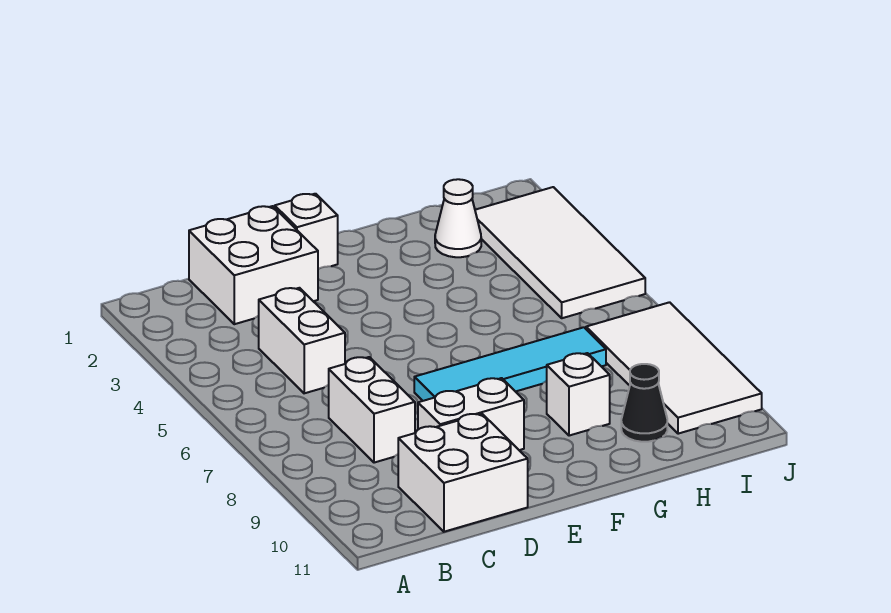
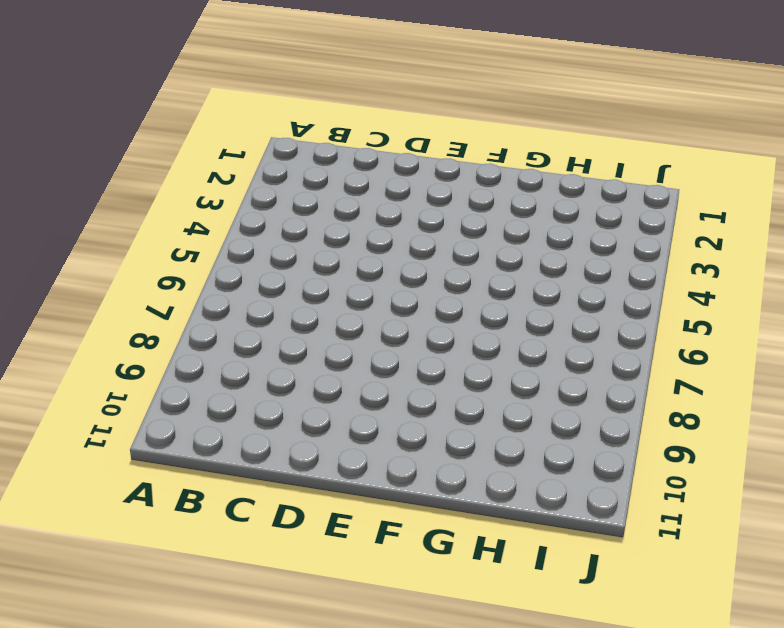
none -> white 2x2 brick [189,206,318,324]
none -> white 1x2 brick [259,288,345,393]
none -> white 1x2 brick [329,357,415,463]

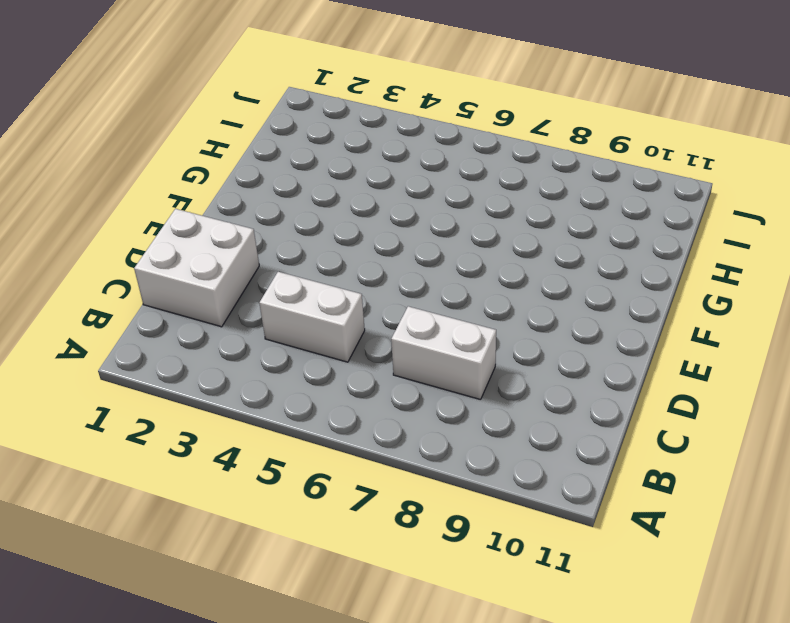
none -> white 2x2 brick [398,414,528,532]
none -> white 1x2 brick [418,378,524,450]
none -> white 1x1 brick [275,194,338,269]

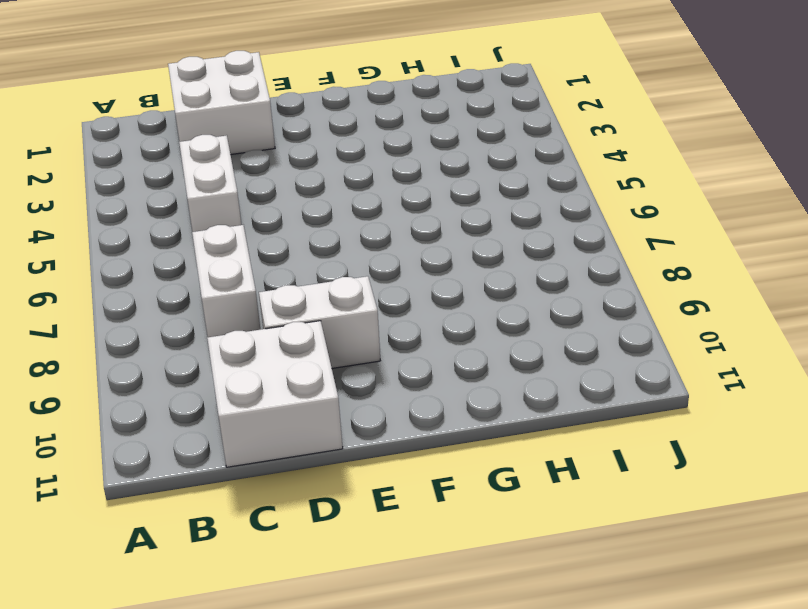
none -> white 1x1 brick [275,194,338,269]
none -> cyan 1x4 tile [414,327,606,401]
none -> white 1x1 brick [547,353,610,436]

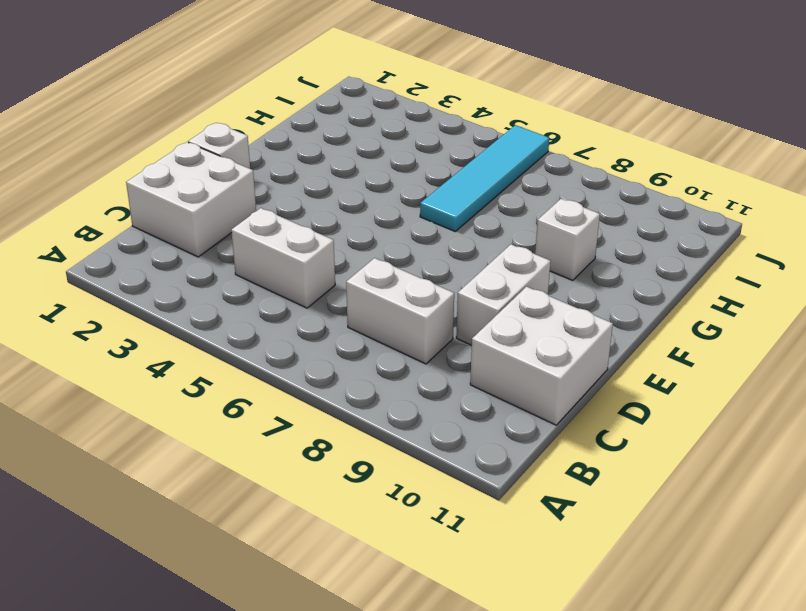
cyan 1x4 tile [420,125,549,231] -> cyan 1x4 tile moved to [414,327,606,401]
none -> white 1x1 cone [435,179,481,257]
none -> black 1x1 cone [621,364,667,442]
none -> white 2x4 tile [475,187,645,318]

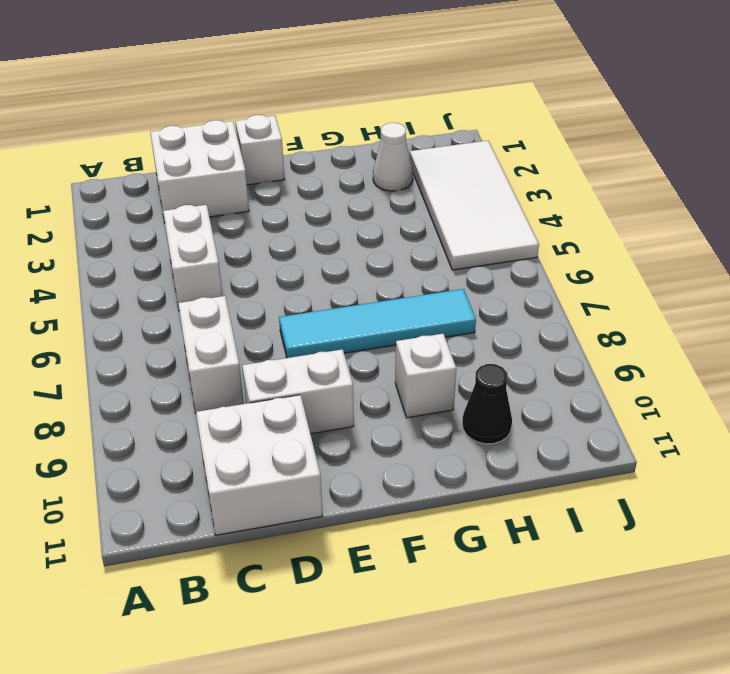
none -> white 2x4 tile [586,302,762,434]

